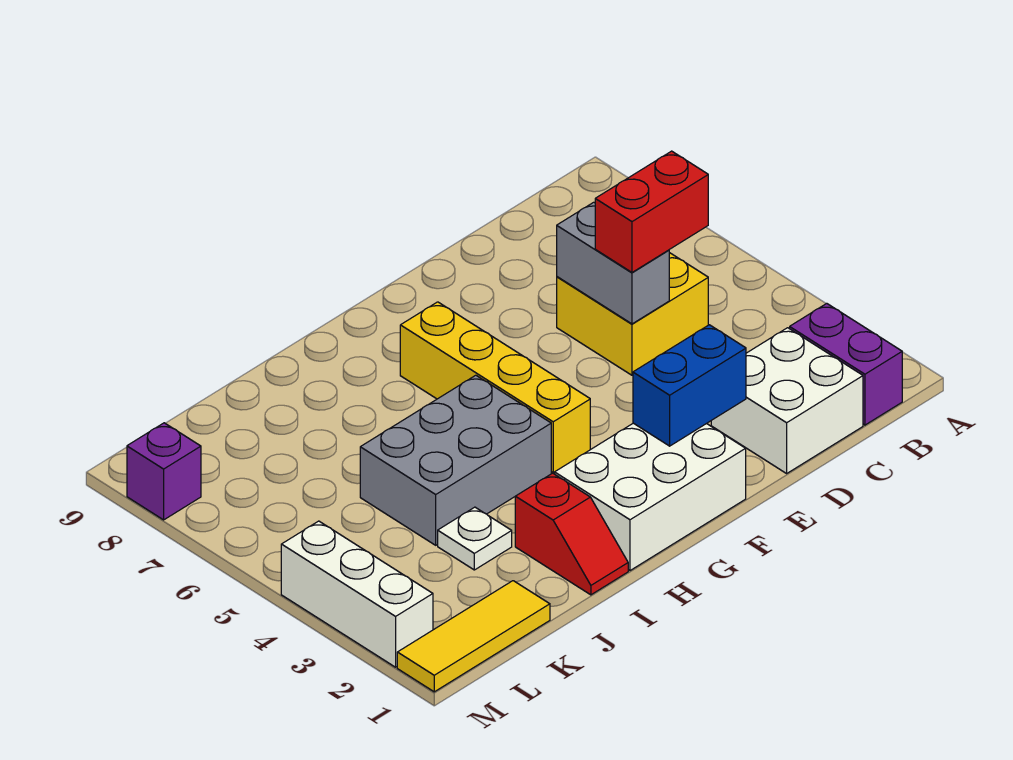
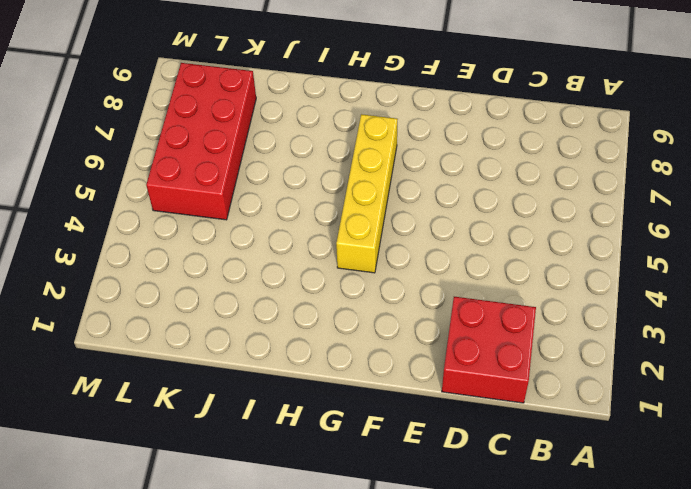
red 2x2 brick [442,297,536,403] -> white 2x2 brick [711,328,863,473]
red 2x4 brick [146,63,256,220] -> none
none -> purple 1x2 brick [790,304,902,425]
none -> yellow 2x2 brick [557,253,708,375]
none -> white 2x3 brick [555,423,746,571]

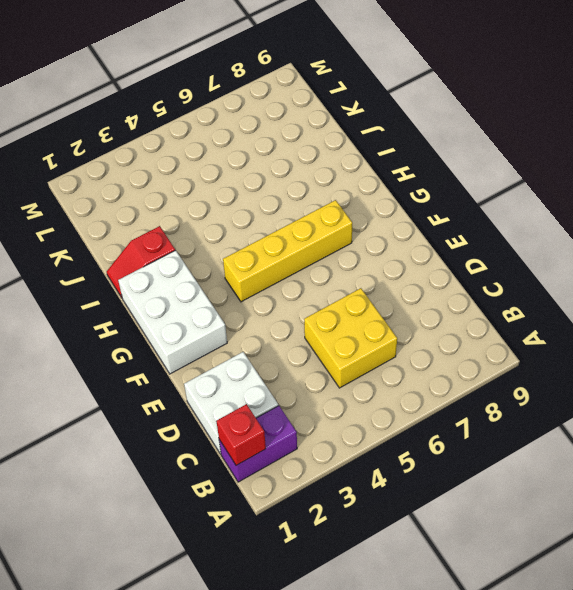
red 1x1 brick [216,404,266,465] -> none
none -> grey 2x3 brick [360,375,551,545]
none -> white 1x1 plate [438,507,512,570]
none -> yellow 1x3 tile [397,581,550,692]

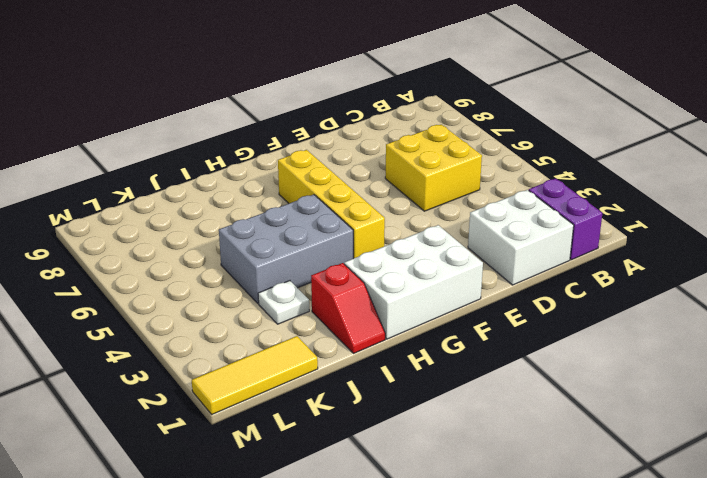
none -> white 1x3 brick [281,521,433,667]
none -> purple 1x1 brick [127,423,201,520]
none -> grey 1x2 brick [557,202,669,324]

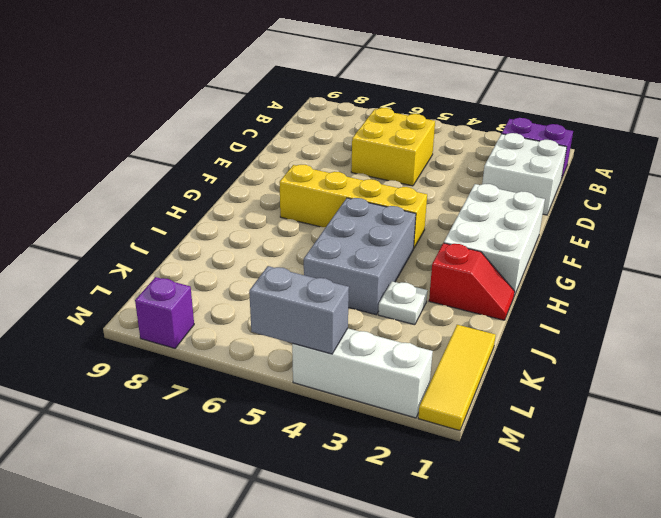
grey 1x2 brick [249,266,349,354] -> grey 1x2 brick moved to [557,202,669,324]
none -> blue 1x2 brick [633,325,746,446]
none -> red 1x2 brick [595,151,708,272]

